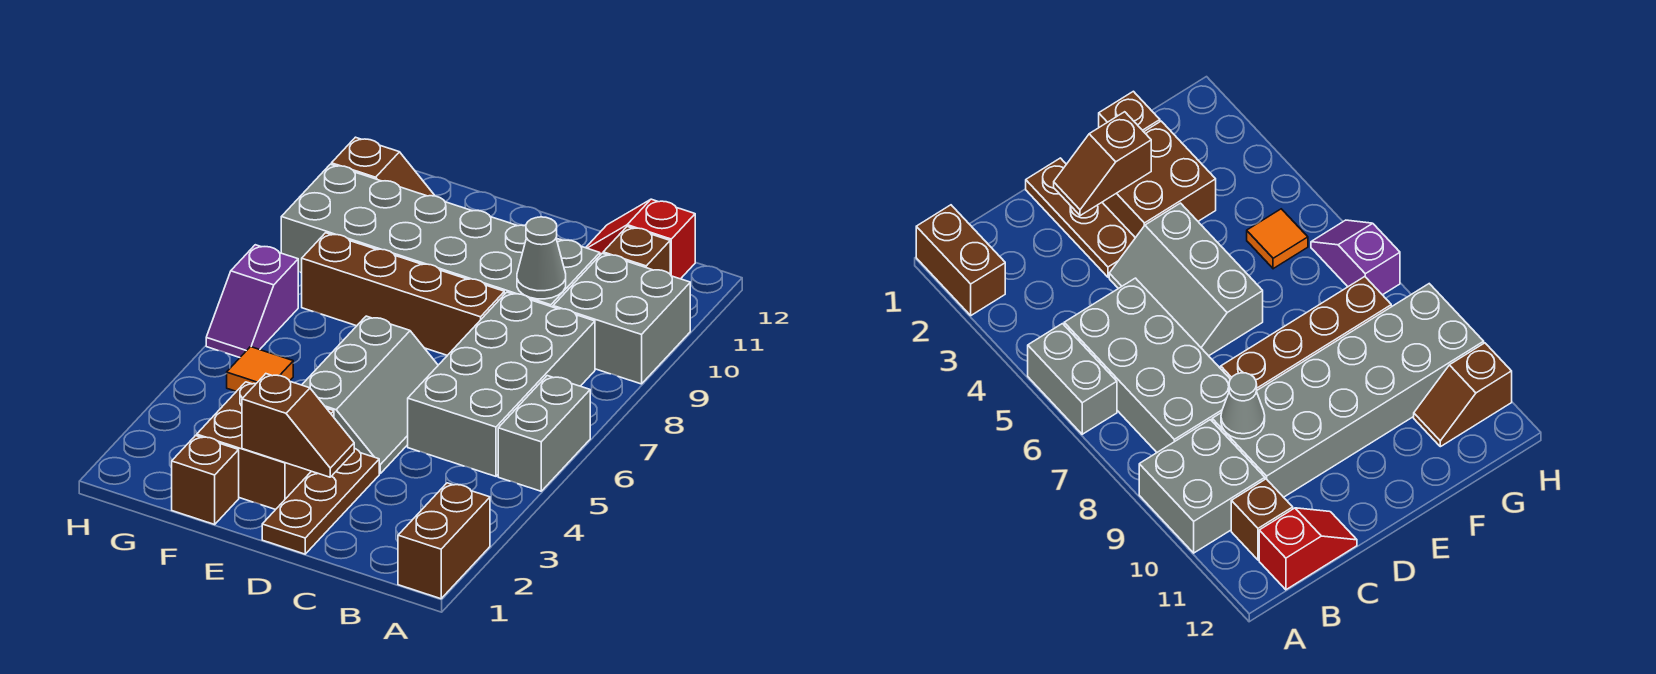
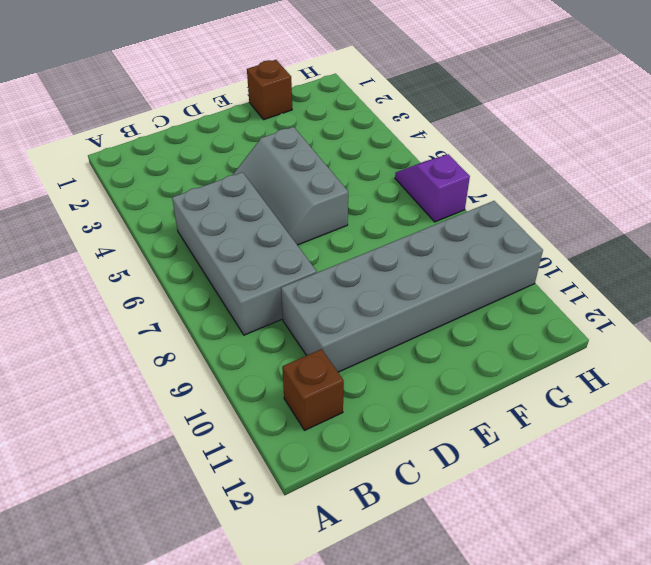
none -> brown 1x2 brick [398,483,490,599]
none -> grey 1x2 brick [498,376,590,491]
none -> grey 2x2 brick [553,253,690,384]

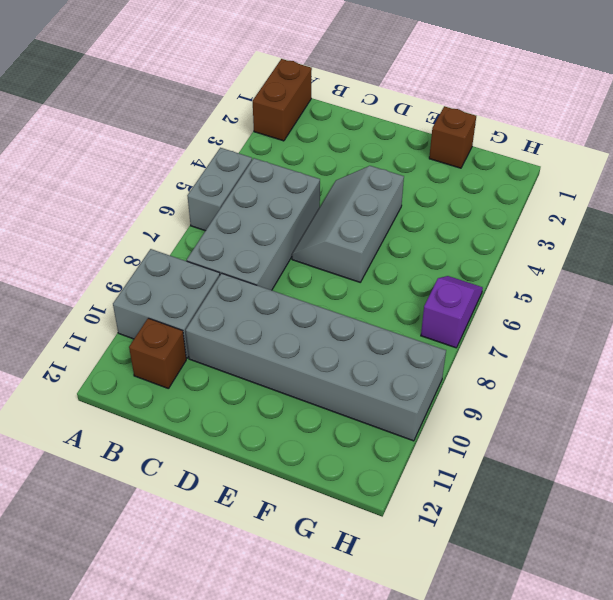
none -> red 1x2 slope [586,199,695,279]
none -> brown 1x3 plate [262,448,379,554]
none -> brown 1x4 brick [302,233,504,355]

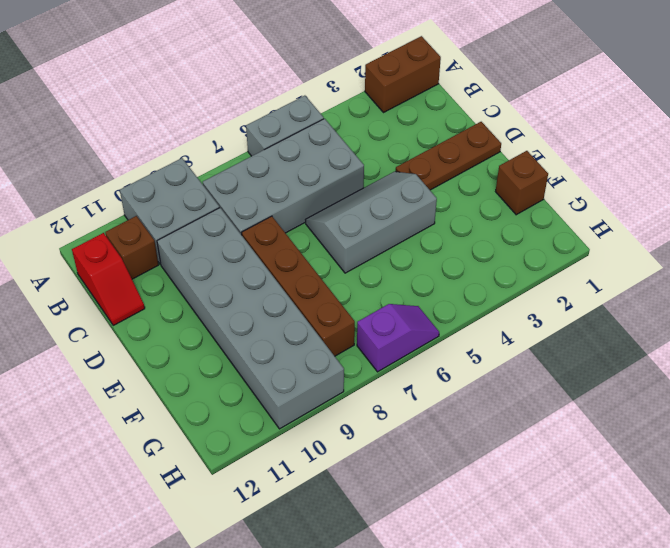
none -> brown 2x2 brick [197,382,334,510]
none -> orange 1x1 tile [227,347,293,391]
none -> brown 1x2 slope [331,137,435,196]

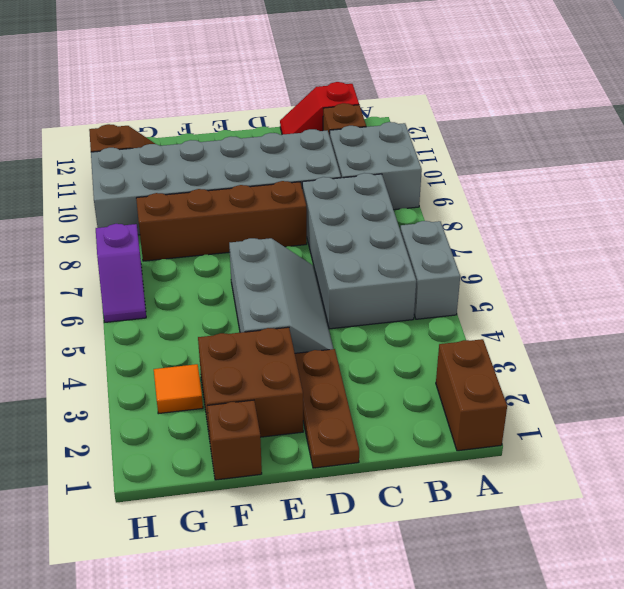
orange 1x1 tile [154,364,203,414] -> orange 1x1 tile moved to [227,347,293,391]
none -> grey 1x1 cone [517,217,566,299]
none -> brown 1x2 slope [242,374,354,477]

